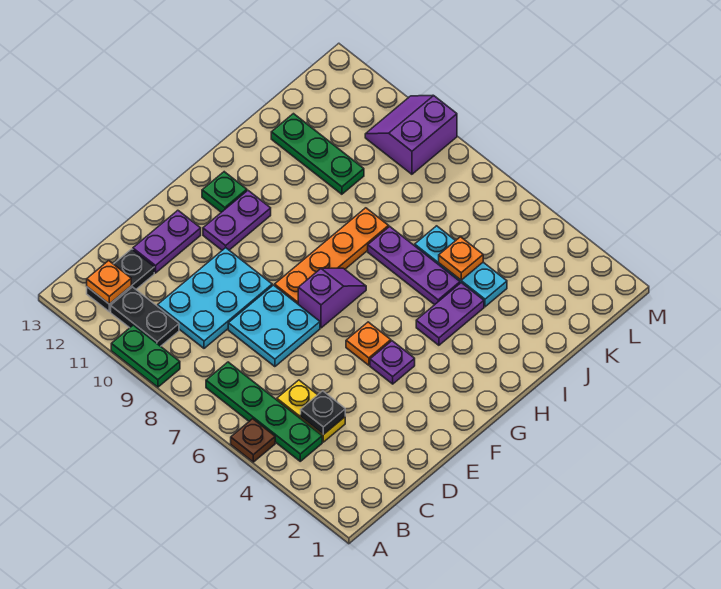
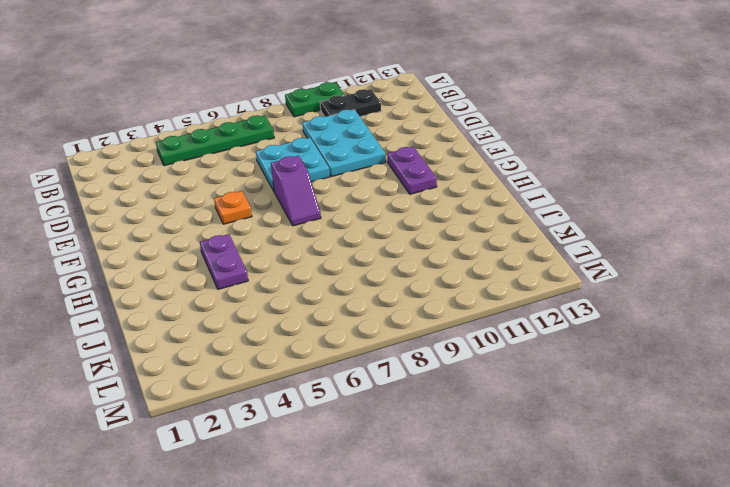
none -> brown 1x1 plate [231,419,275,462]
none -> black 1x2 plate [87,249,154,312]
none -> yellow 1x2 plate [277,380,345,442]

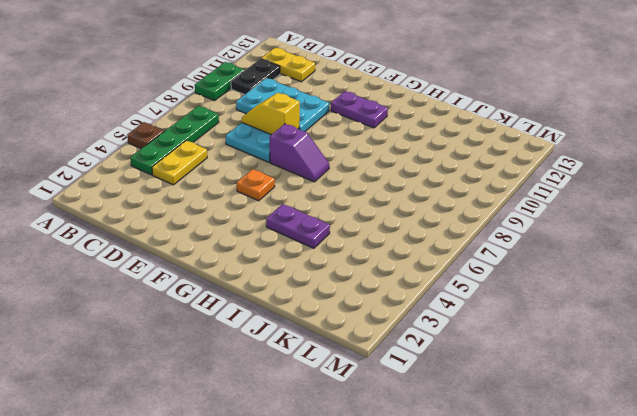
yellow 1x2 plate [261,48,315,82] -> black 1x2 plate [87,249,154,312]
yellow 1x2 slope [242,93,300,135] -> none
none -> purple 1x2 plate [133,210,201,273]
none -> purple 1x1 plate [370,341,415,384]
none -> orange 1x4 plate [275,208,389,304]

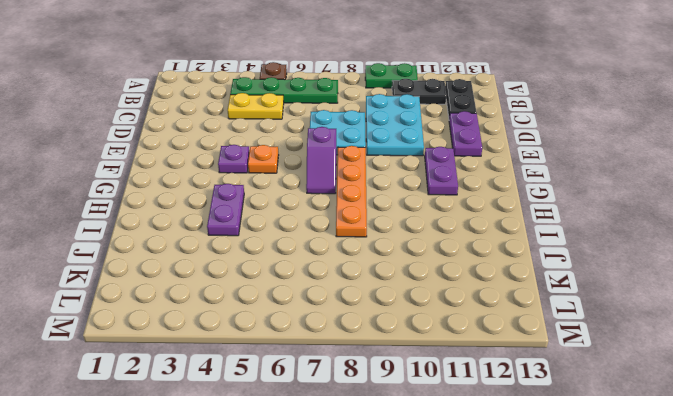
none -> green 1x1 plate [202,172,247,212]
none -> purple 1x3 plate [368,226,460,305]
none -> cyan 1x3 plate [415,226,507,307]

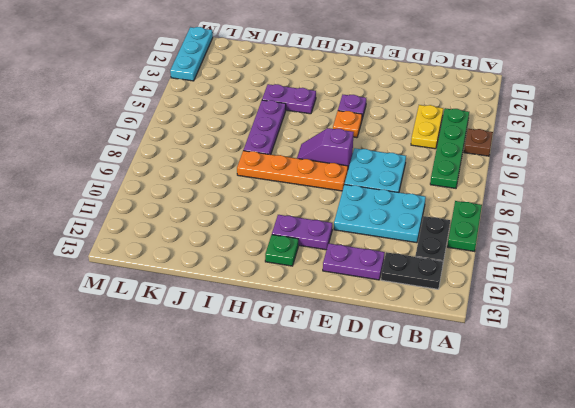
cyan 1x3 plate [170,27,213,81] -> cyan 1x3 plate moved to [415,226,507,307]
none -> green 1x3 plate [271,114,364,194]
none -> purple 2x2 slope [365,95,457,174]
none -> orange 1x1 plate [87,261,131,304]

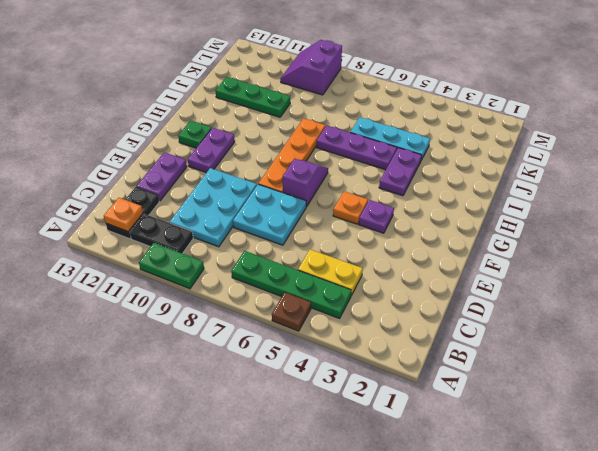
none -> black 1x1 plate [301,391,345,435]
none -> orange 1x1 plate [439,237,483,280]

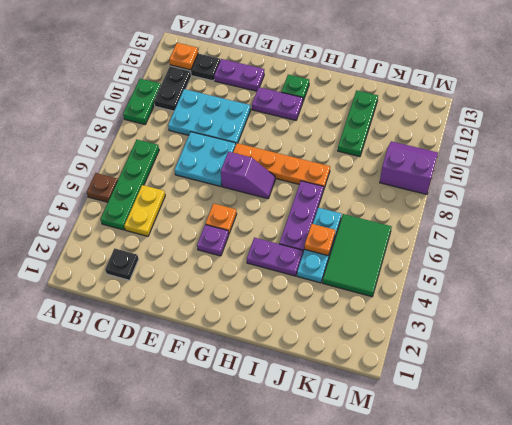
black 1x1 plate [105,248,139,280] -> black 1x1 plate moved to [301,391,345,435]
green 2x3 tile [322,214,392,297] -> none

